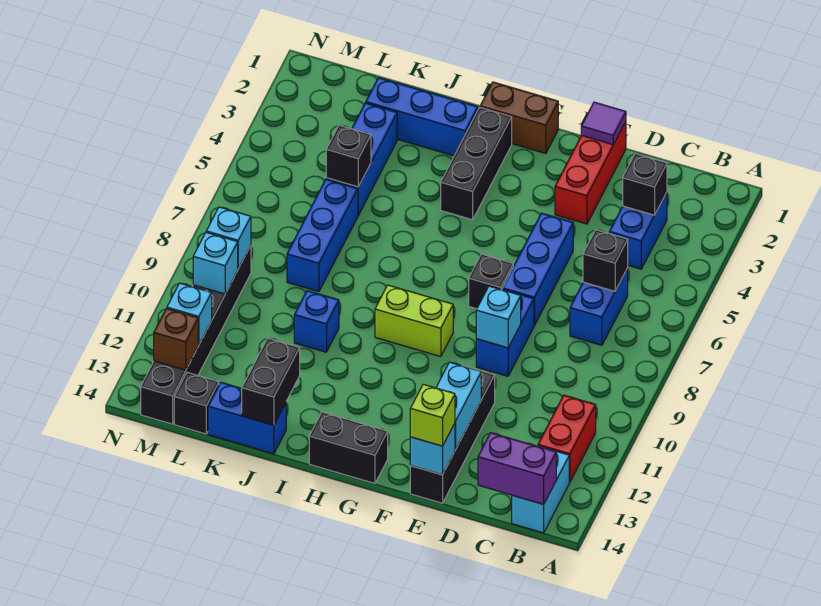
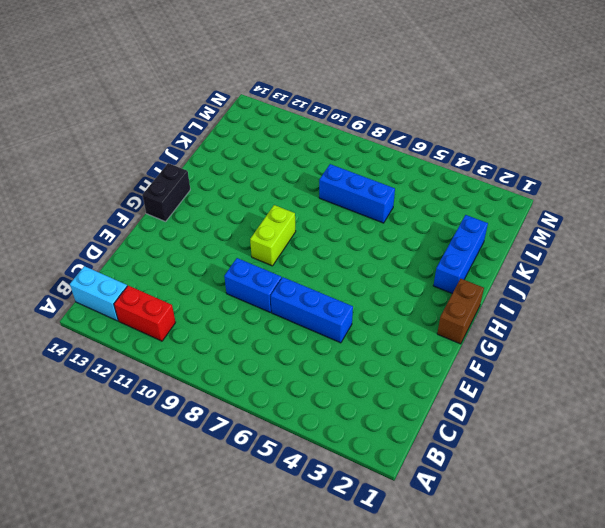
none -> blue 1x2 brick [609,192,667,269]
none -> blue 1x2 brick [570,268,628,345]
none -> red 1x3 brick [555,122,626,224]
none -> black 1x4 brick [410,366,495,503]

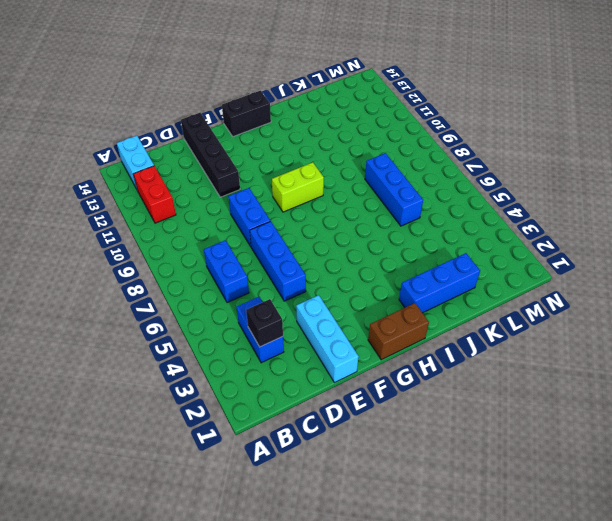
cyan 1x3 brick [296,295,359,383] -> red 1x3 brick [555,122,626,224]
none -> black 1x1 brick [469,254,513,309]
none -> black 1x3 brick [441,108,512,220]
none -> blue 1x1 brick [294,291,339,352]
none -> blue 1x2 brick [208,382,286,454]

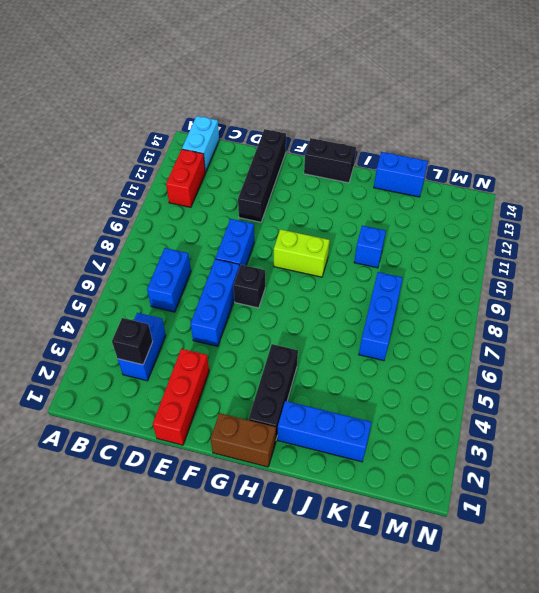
none -> blue 1x3 brick [326,103,397,215]
none -> black 1x1 brick [174,372,219,434]
none -> black 1x6 brick [141,246,251,424]
none -> purple 1x2 brick [478,433,556,504]

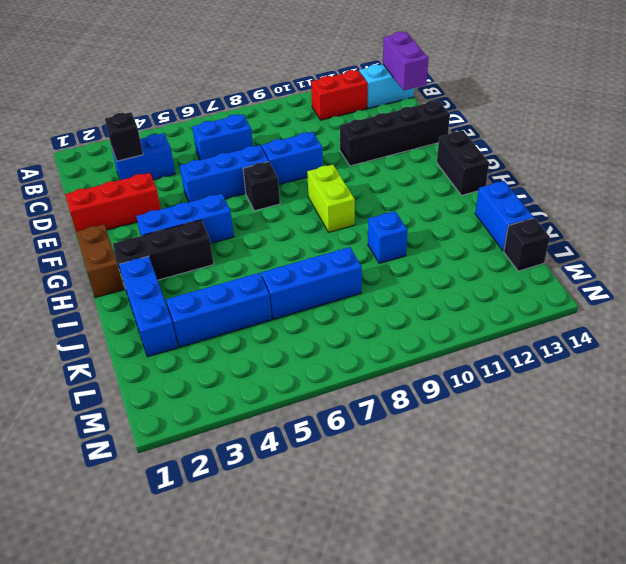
blue 1x3 brick [136,194,234,243] -> none
none -> black 1x6 brick [141,246,251,424]
none -> black 1x1 brick [583,230,628,291]
none -> purple 1x1 tile [581,102,626,145]
none -> cyan 1x1 brick [476,286,521,348]

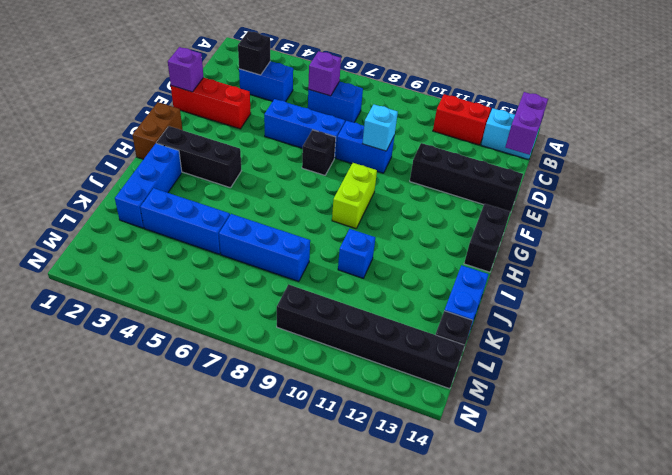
purple 1x1 brick [308,51,341,96] -> black 1x1 brick [583,230,628,291]
purple 1x1 brick [168,47,204,92] -> purple 1x1 tile [581,102,626,145]
none -> cyan 1x2 brick [436,362,481,449]
none -> cyan 1x1 brick [410,423,455,475]
none -> black 1x2 brick [242,338,300,425]
none -> black 1x1 brick [326,125,371,187]

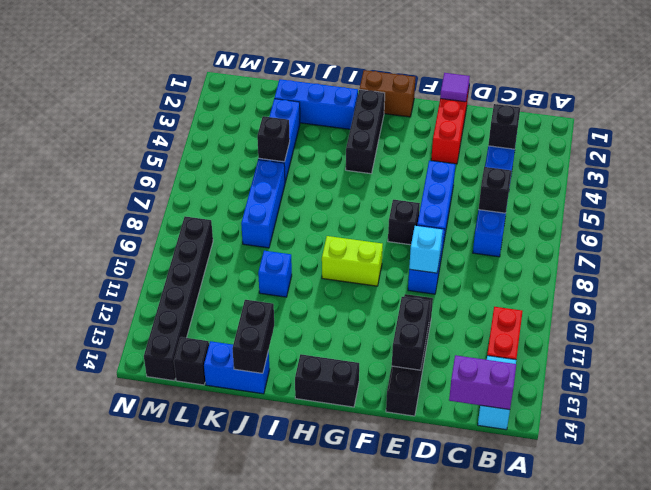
black 1x2 brick [392,297,431,370] -> cyan 1x2 brick [436,362,481,449]
none -> cyan 1x1 brick [410,423,455,475]
none -> cyan 1x1 brick [206,207,251,268]
none -> cyan 1x1 brick [193,233,238,294]
none -> cyan 1x1 brick [167,283,212,345]

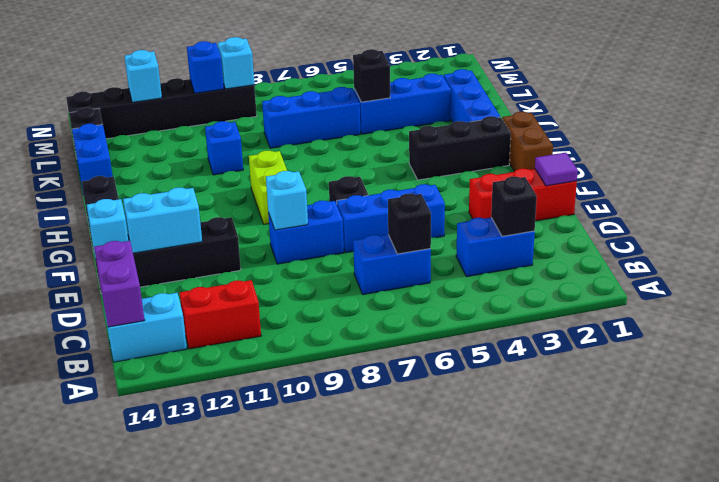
blue 1x1 brick [187,41,224,93] -> cyan 1x1 brick [193,233,238,294]
none -> black 1x2 brick [242,338,300,425]
none -> brown 1x1 brick [154,309,198,370]
none -> lime 1x1 brick [410,384,455,446]

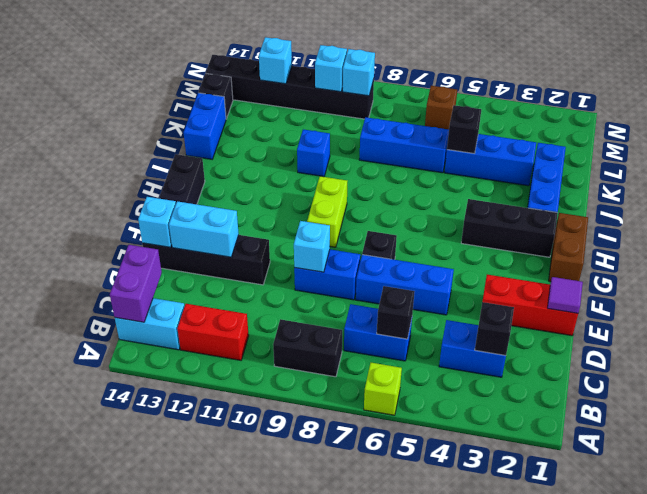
lime 1x1 brick [364,363,402,415] -> lime 1x1 brick moved to [410,384,455,446]
black 1x2 brick [273,319,342,377] -> black 1x2 brick moved to [242,338,300,425]
brown 1x1 brick [425,86,457,129] -> brown 1x1 brick moved to [154,309,198,370]

